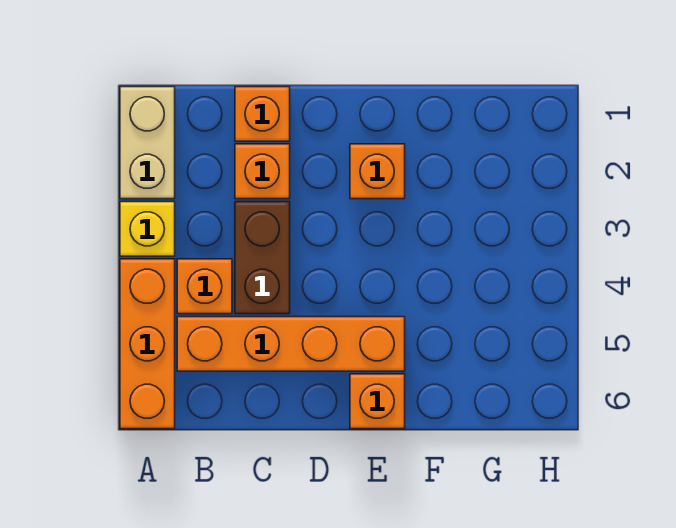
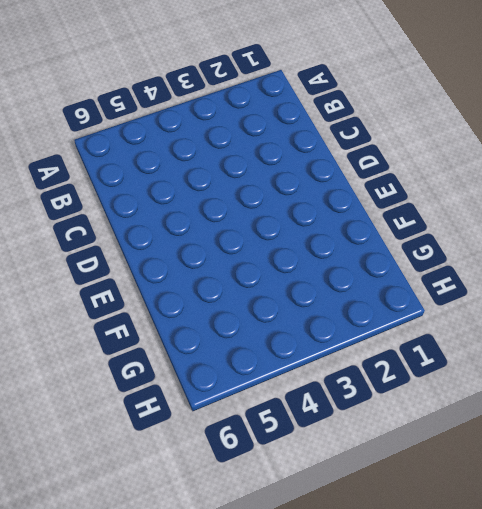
none -> tan 1x2 brick [120,87,175,199]
none -> yellow 1x1 brick [120,202,175,256]

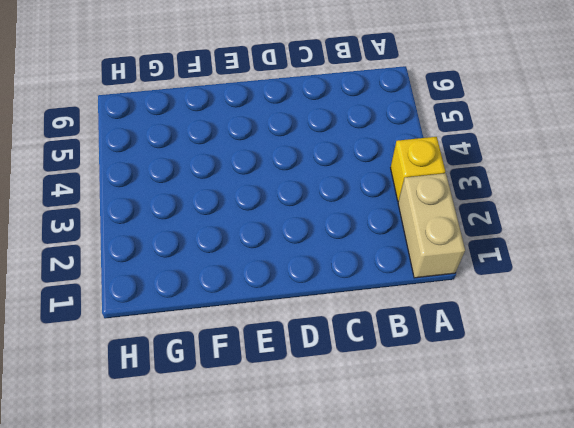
none -> orange 1x3 brick [120,259,175,429]
none -> orange 1x1 brick [177,259,232,314]

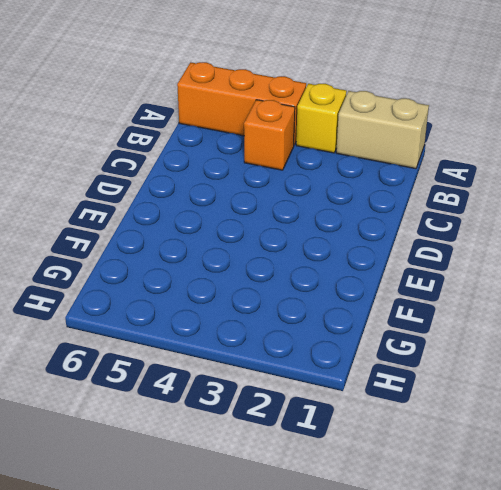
none -> orange 1x4 brick [177,317,405,371]
none -> orange 1x1 brick [235,87,290,141]

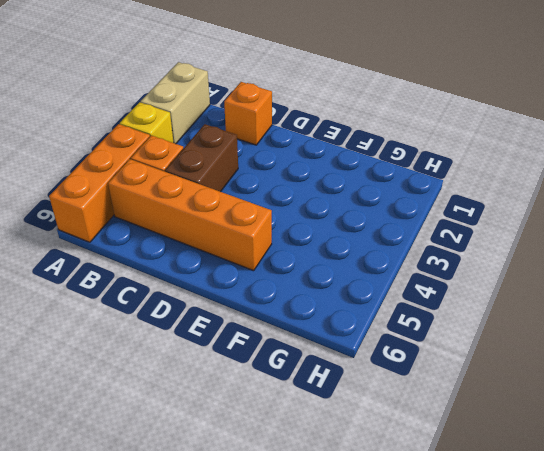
none -> orange 1x1 brick [235,144,290,199]
none -> orange 1x1 brick [350,144,405,199]

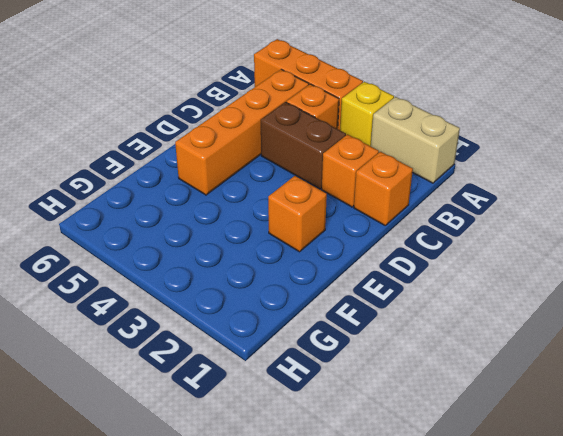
none -> orange 1x1 brick [350,374,405,429]

